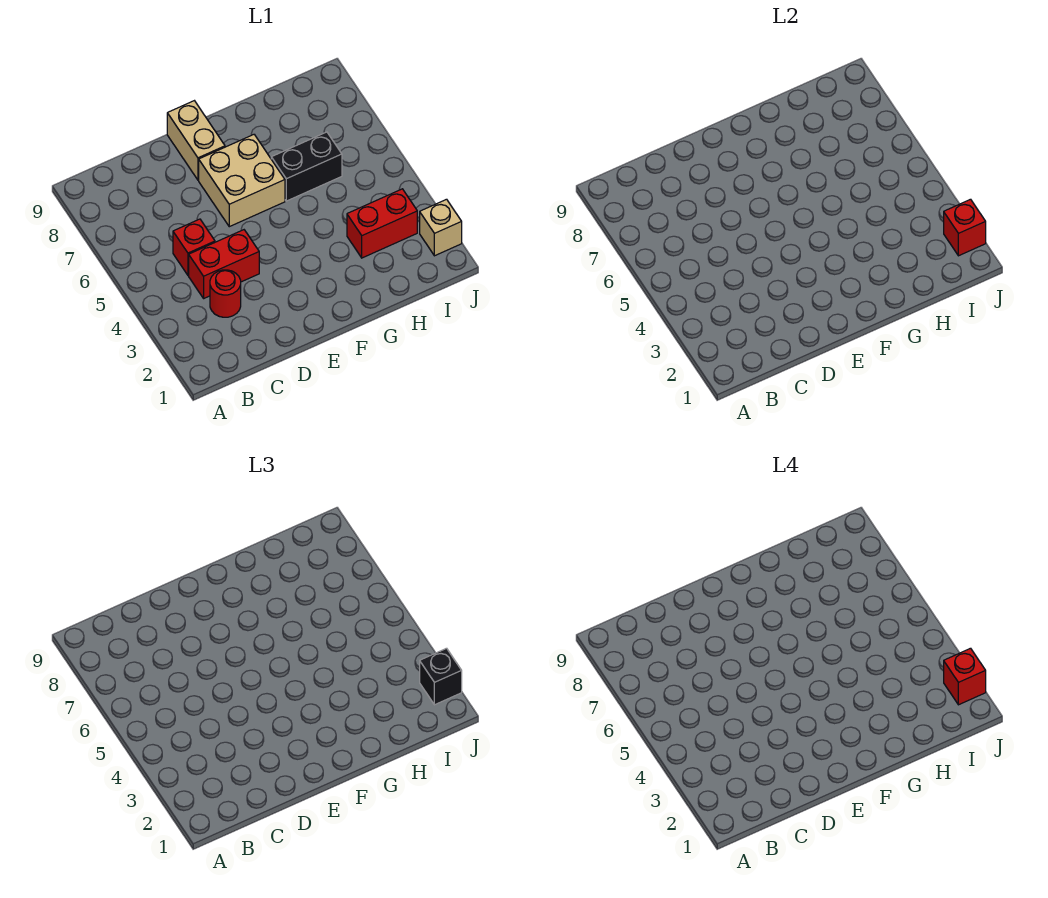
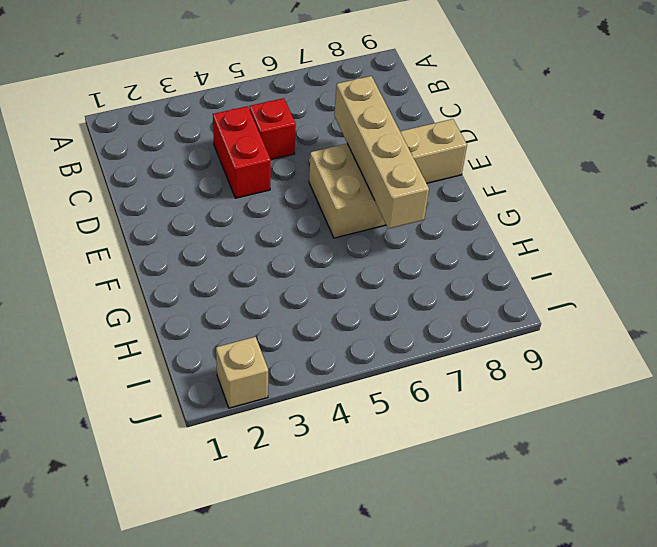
tan 1x4 brick [334,76,429,229] -> none
none -> red 1x1 round brick [210,270,241,317]
none -> black 1x2 brick [271,132,342,201]

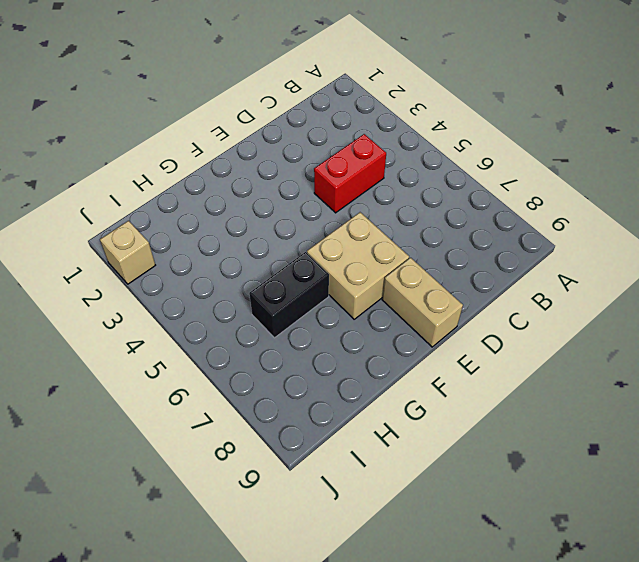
none -> red 1x1 round brick [210,270,241,317]
none -> red 1x1 brick [173,219,215,275]

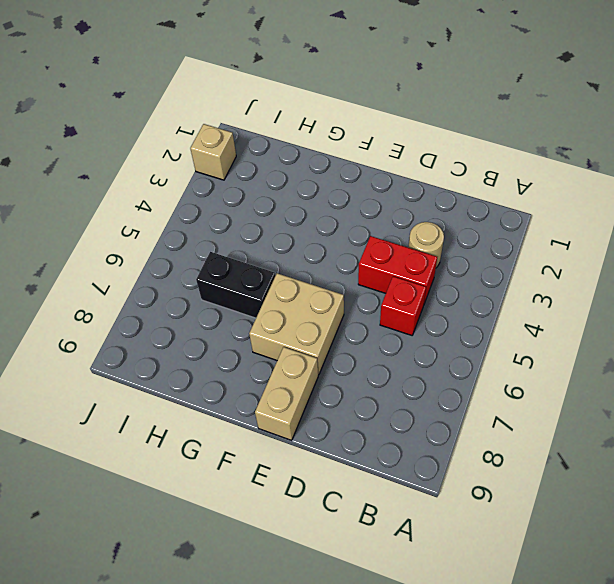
tan 1x1 round brick [408,222,444,268] -> red 1x1 round brick [210,270,241,317]
none -> red 1x2 brick [347,189,417,258]
none -> red 1x1 brick [944,199,986,256]

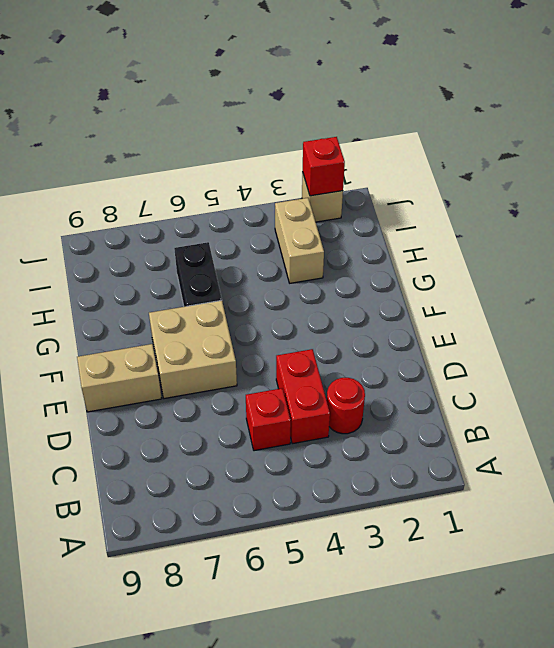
tan 1x2 brick [275,198,324,283] -> red 1x2 brick [347,189,417,258]
none -> black 1x1 brick [420,648,462,705]
none -> red 1x1 brick [944,648,986,705]

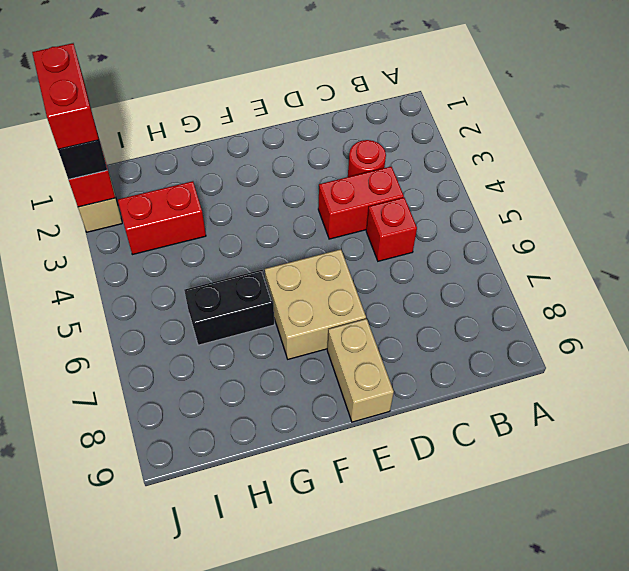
red 1x2 brick [32,43,99,149] -> red 1x1 brick [944,648,986,705]

